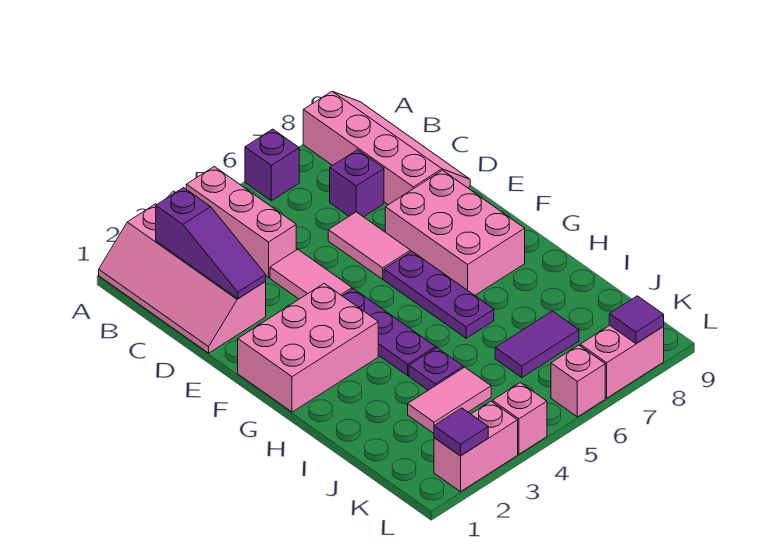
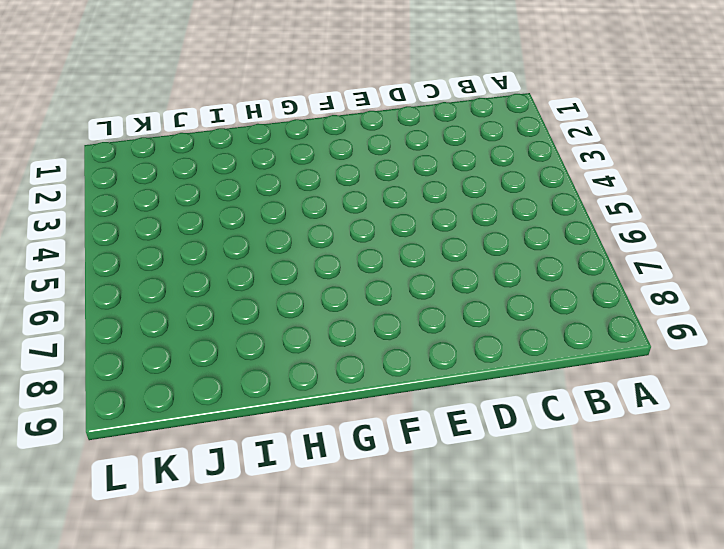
none -> pink 2x4 slope [99,204,266,353]
none -> pink 1x3 brick [186,167,296,277]
none -> purple 1x1 brick [245,129,299,201]

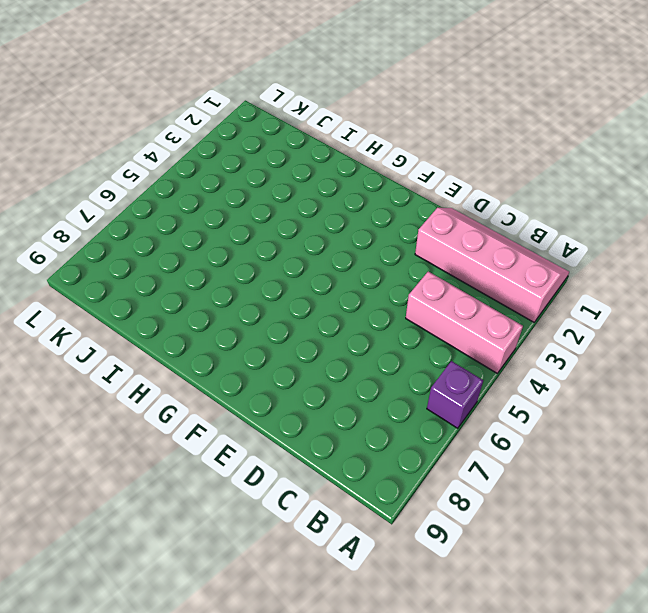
none -> pink 2x4 slope [303,91,470,205]
none -> purple 1x1 brick [330,150,384,217]
none -> pink 1x2 tile [270,249,352,299]

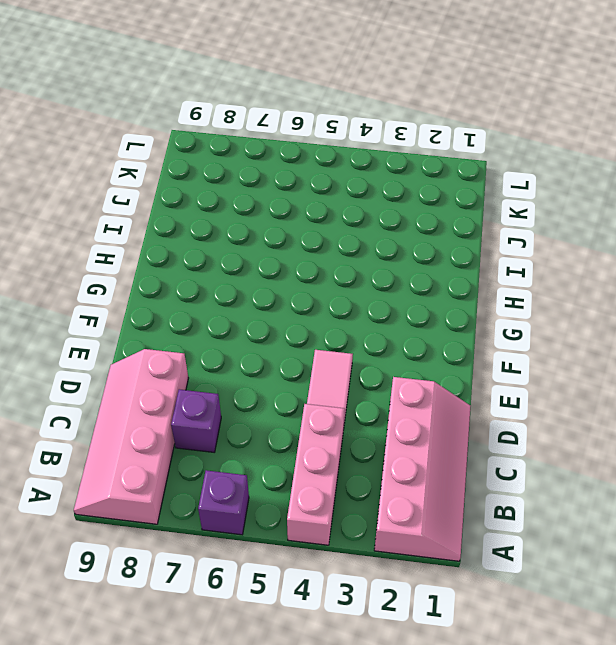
none -> pink 1x2 tile [328,212,411,279]
none -> pink 2x3 brick [385,170,525,295]
none -> pink 2x3 brick [238,284,378,412]

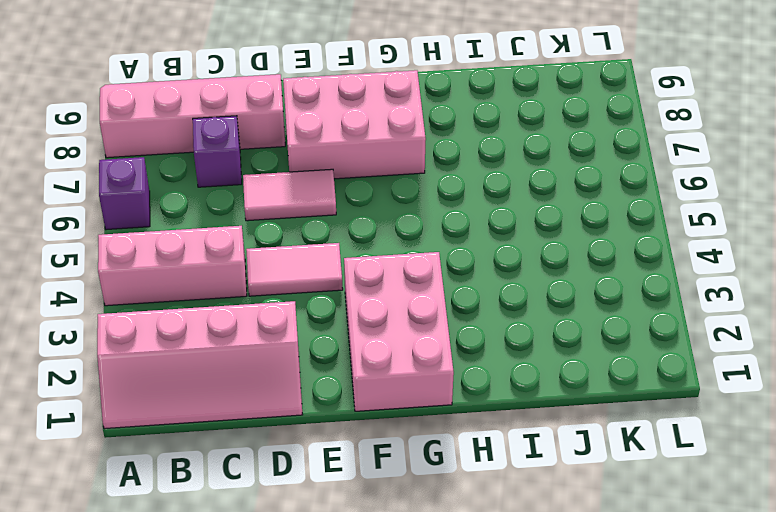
none -> purple 1x3 plate [342,289,436,376]
none -> purple 1x3 plate [384,251,494,338]
none -> purple 1x1 plate [409,348,463,390]

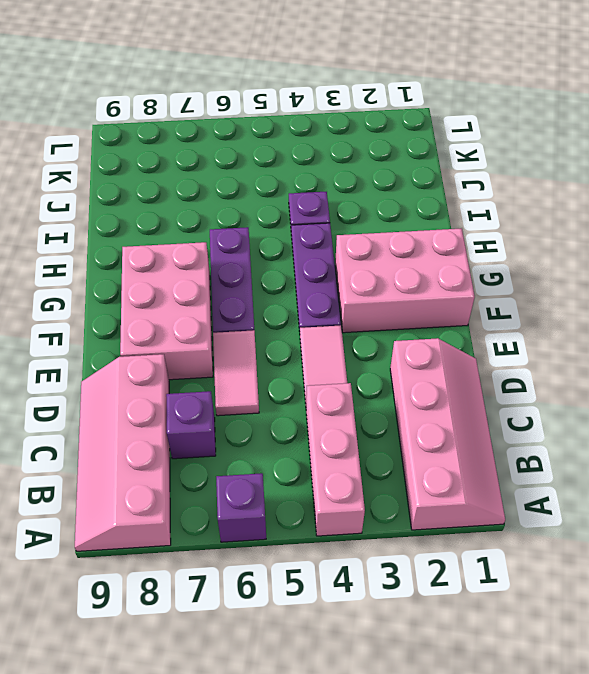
none -> pink 1x2 tile [408,367,491,433]
none -> purple 1x2 tile [495,311,579,378]
none -> pink 1x2 brick [434,401,518,492]

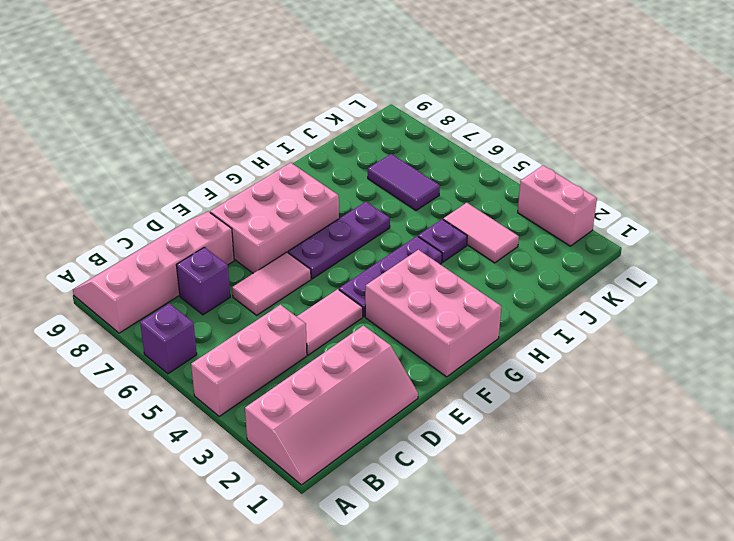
none -> pink 1x1 brick [493,383,547,454]
none -> pink 1x1 brick [551,345,605,417]
none -> pink 1x2 brick [580,325,664,398]

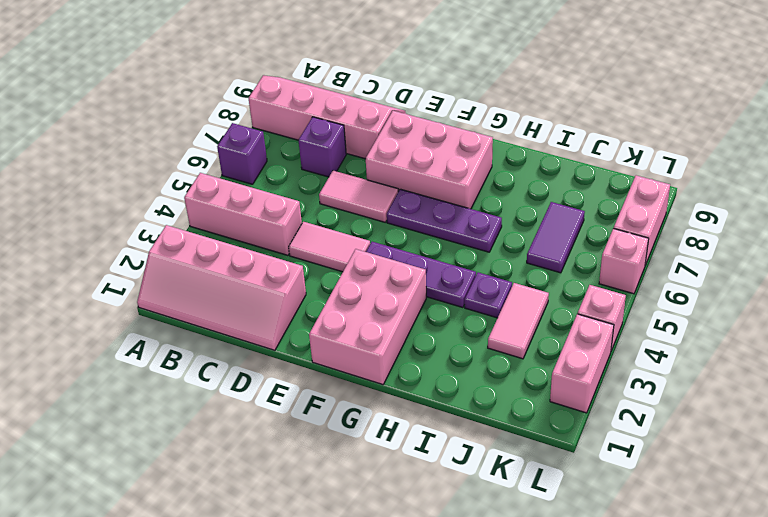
none -> purple 1x3 slope [156,188,266,299]
none -> purple 1x1 tile [434,408,488,456]
none -> purple 1x1 tile [609,296,664,344]

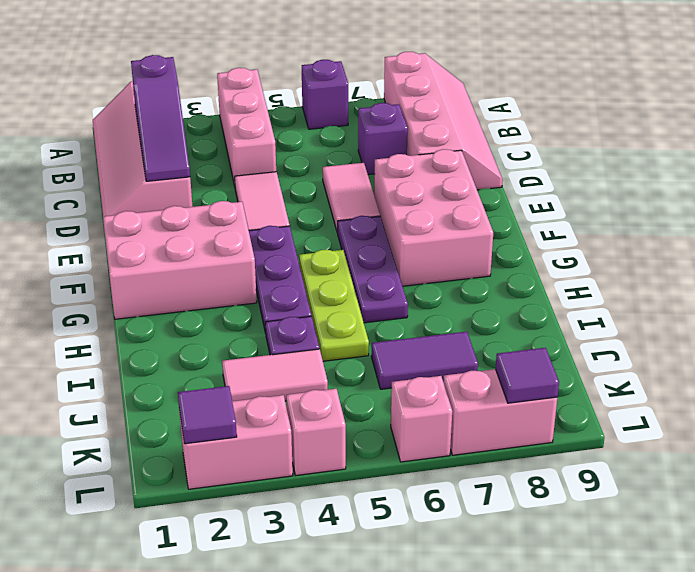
lime 1x3 plate [299,250,369,361] -> none

